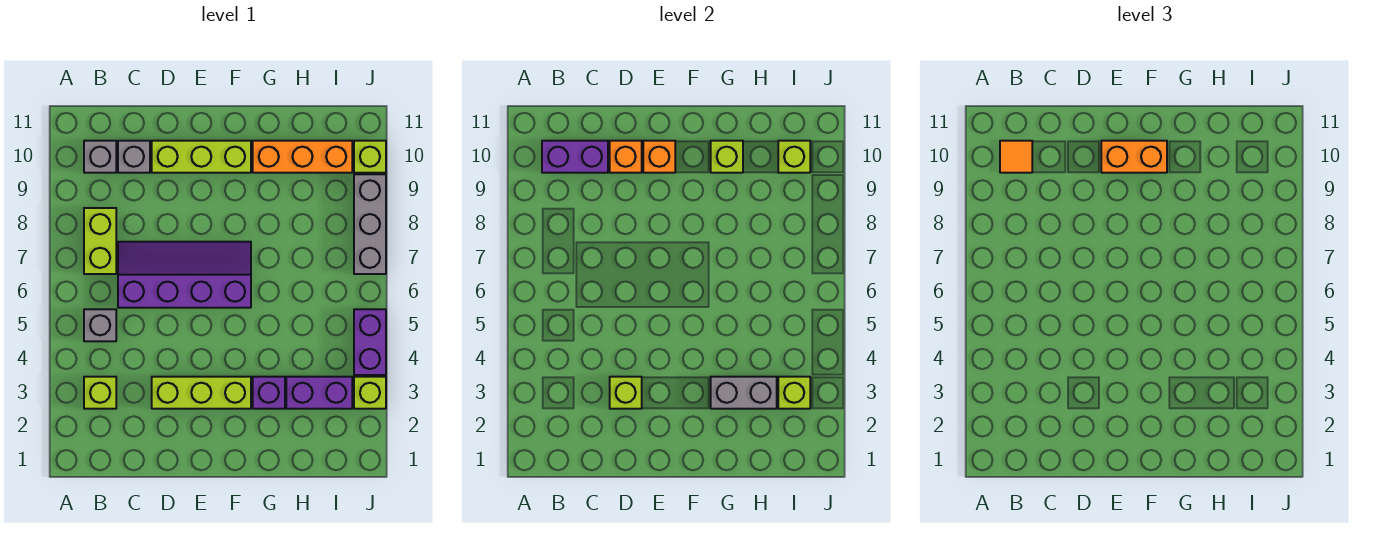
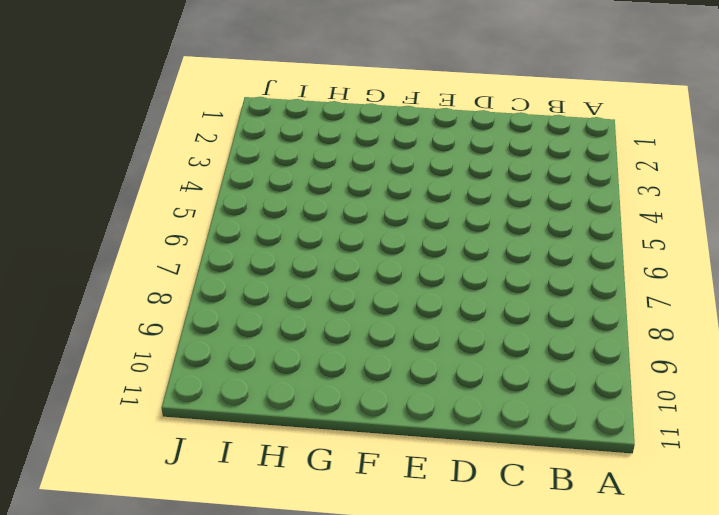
none -> lime 1x1 brick [84,377,116,409]
none -> grey 1x1 brick [84,309,116,341]
none -> lime 1x2 brick [84,208,116,274]

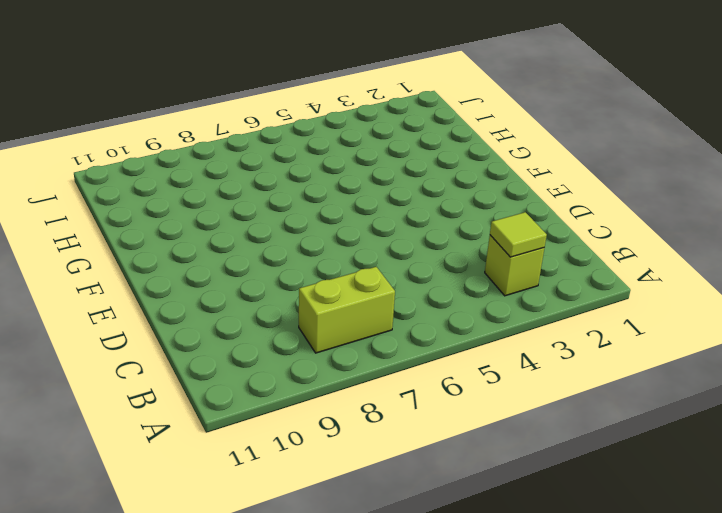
lime 1x1 tile [490,212,547,257] -> none
none -> grey 1x1 brick [84,309,116,341]
none -> grey 1x1 brick [84,141,116,173]
none -> purple 2x4 slope [118,242,251,308]

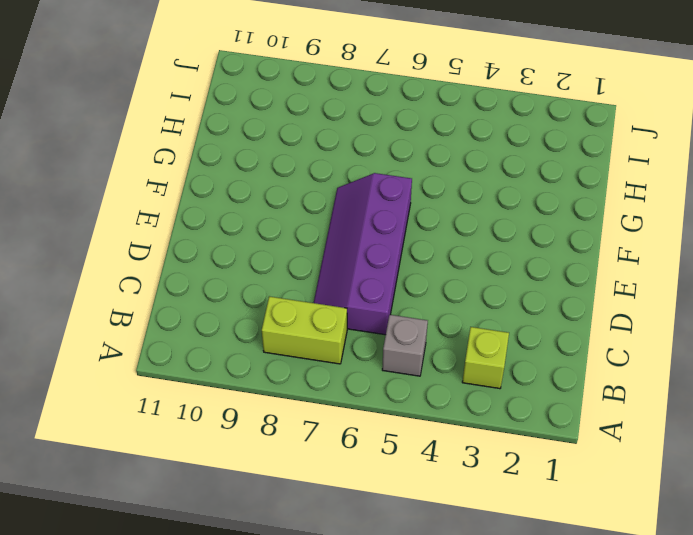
none -> grey 1x1 brick [84,141,116,173]
none -> grey 1x1 brick [118,141,150,173]
none -> lime 1x3 brick [152,377,251,409]

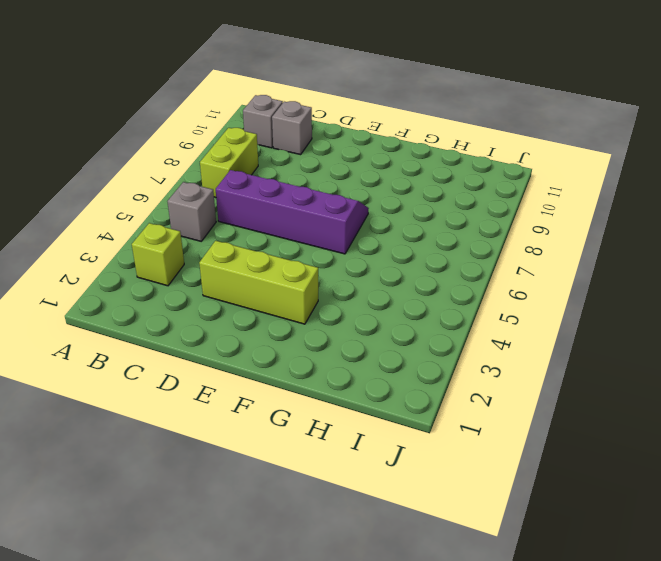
none -> lime 1x3 brick [152,141,251,173]
none -> purple 1x1 brick [253,377,285,409]
none -> orange 1x3 brick [253,141,352,173]

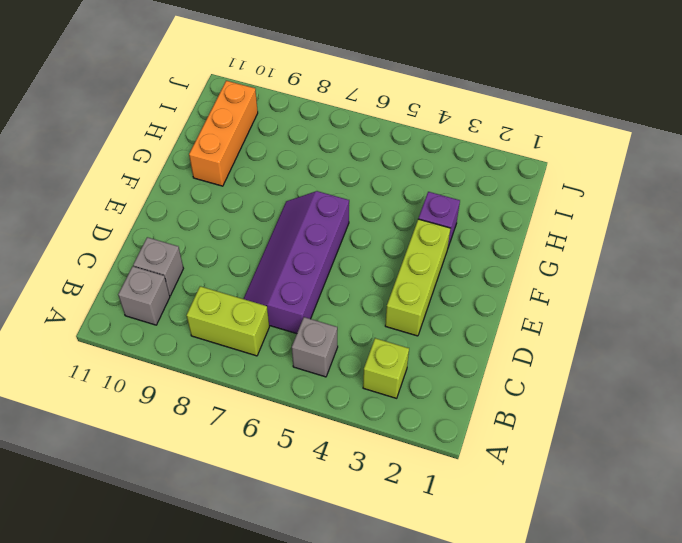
none -> lime 1x3 brick [152,141,251,173]
none -> purple 1x2 brick [286,377,352,409]
none -> lime 1x1 brick [354,377,386,409]

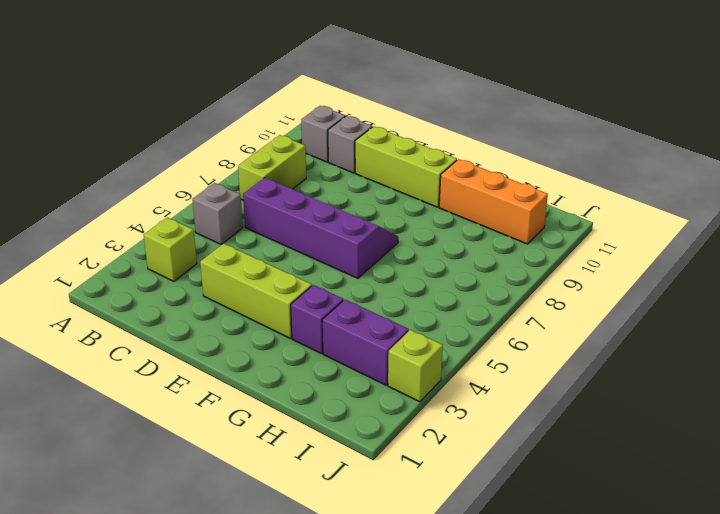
none -> purple 1x2 brick [354,309,386,375]
none -> grey 1x3 brick [354,174,386,274]
none -> lime 1x1 brick [354,141,386,173]

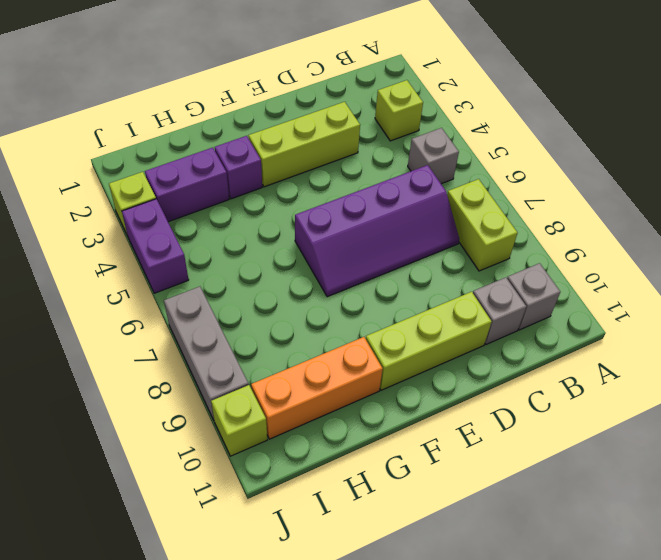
none -> purple 1x2 brick [542,141,608,173]
none -> lime 1x1 brick [610,377,642,409]
none -> orange 1x1 brick [610,141,642,173]

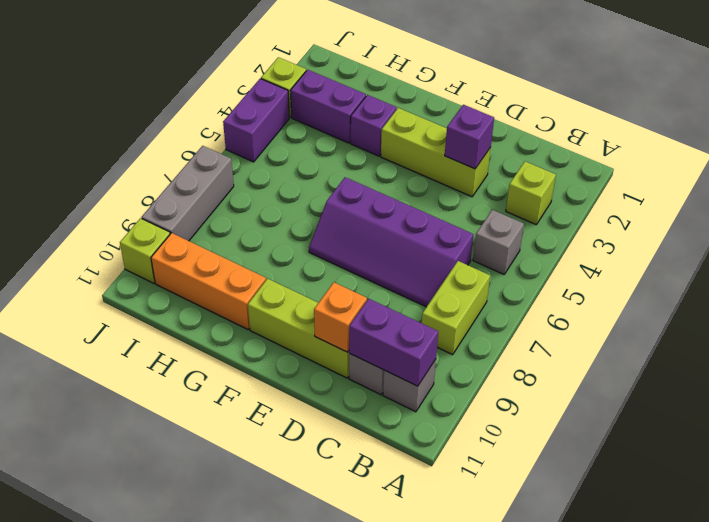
purple 1x1 brick [445,105,494,169] -> lime 1x1 brick [610,377,642,409]
none -> orange 1x1 brick [643,141,675,173]
none -> grey 1x2 brick [711,377,777,409]
none -> lime 1x1 brick [711,141,743,173]

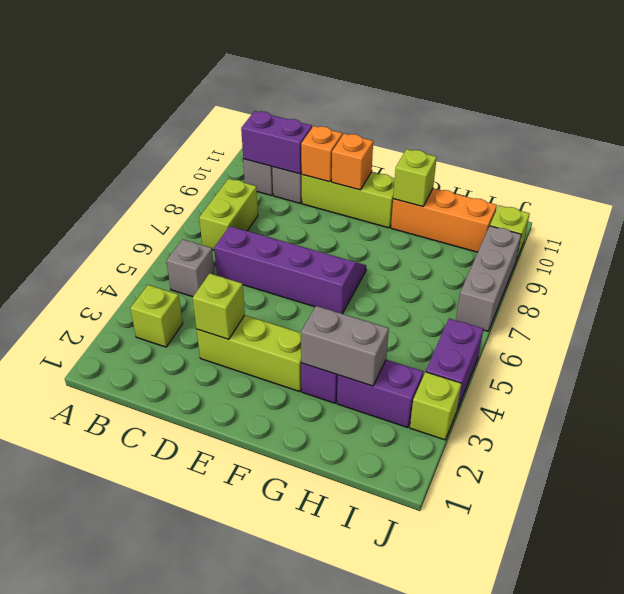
none -> lime 1x1 brick [778,377,810,409]
none -> lime 1x1 brick [778,141,810,173]
none -> orange 1x1 tile [1000,141,1032,173]

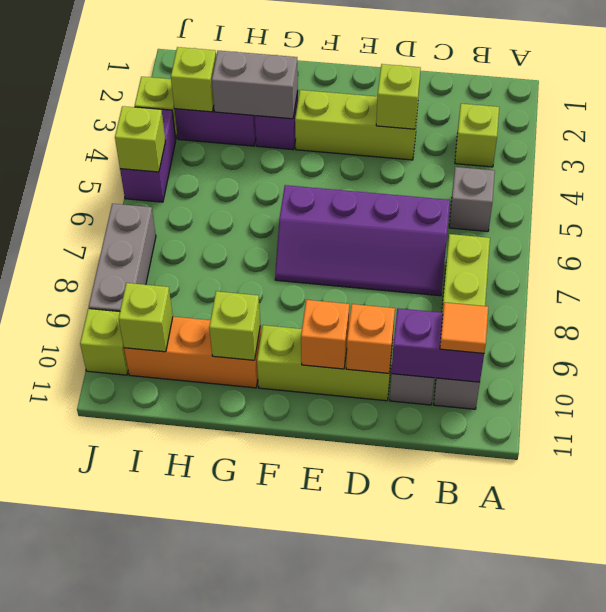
lime 1x1 brick [115,106,165,172] -> none
none -> orange 1x2 brick [1101,141,1167,173]

